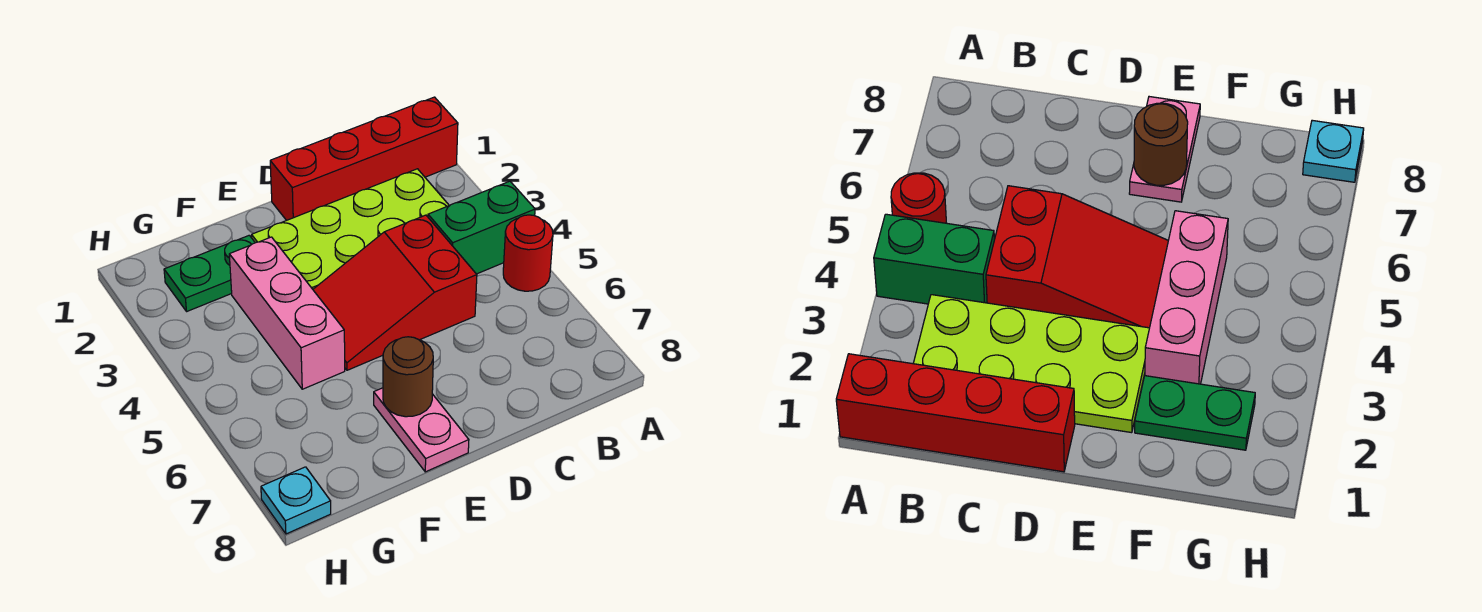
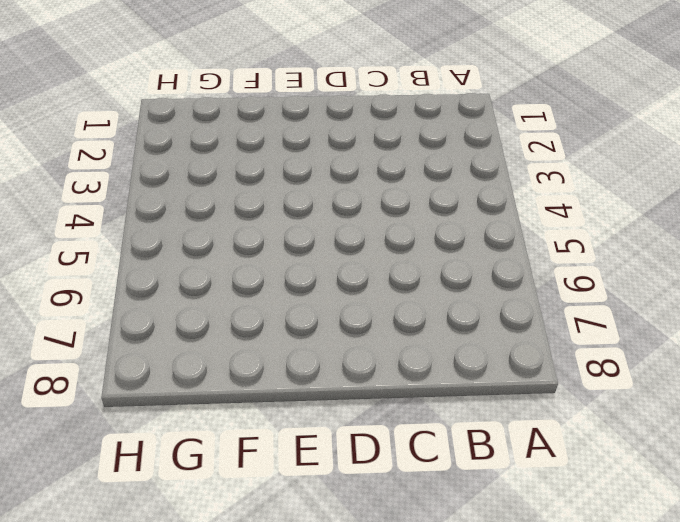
none -> red 1x4 brick [270,97,458,220]
none -> green 1x2 brick [428,181,535,274]

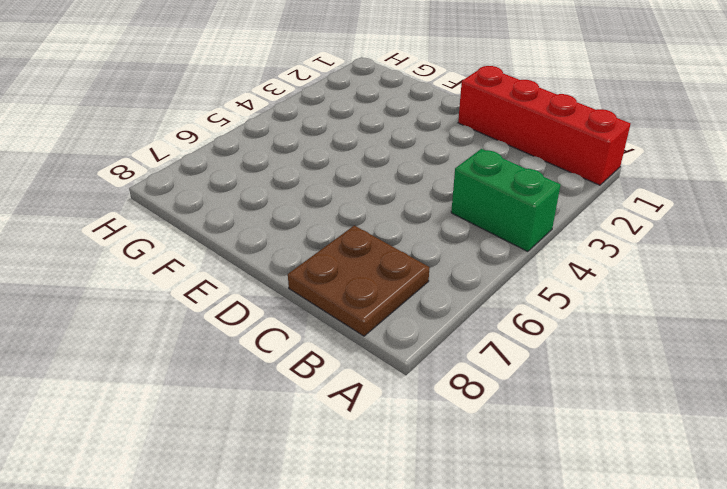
brown 2x2 plate [288,226,430,336] -> none
none -> red 1x1 round brick [503,215,553,291]
none -> lime 2x4 plate [252,169,449,289]

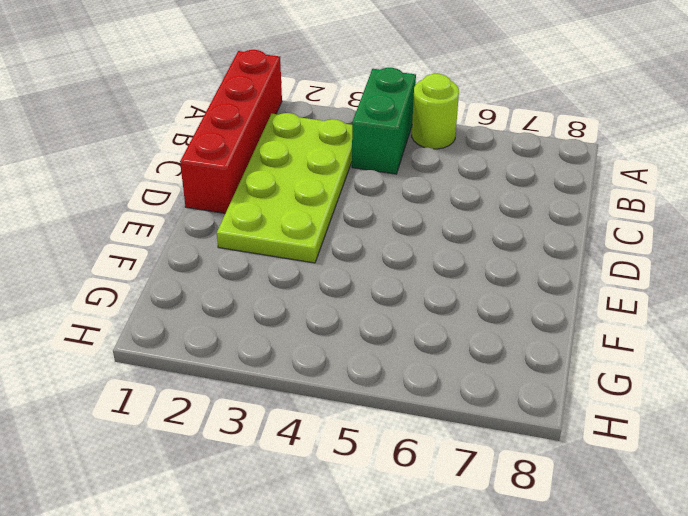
lime 1x1 round brick [412,74,459,149] -> red 1x1 round brick [503,215,553,291]
none -> red 2x3 slope [313,215,477,370]
none -> pink 1x2 plate [374,388,469,472]

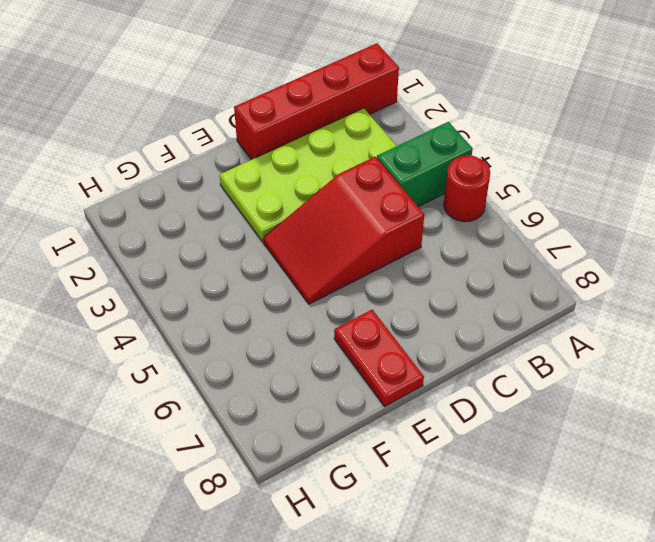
red 1x2 plate [334,310,424,406] -> pink 1x2 plate [374,388,469,472]
none -> green 1x2 plate [164,235,255,311]
none -> pink 1x3 brick [229,237,345,389]

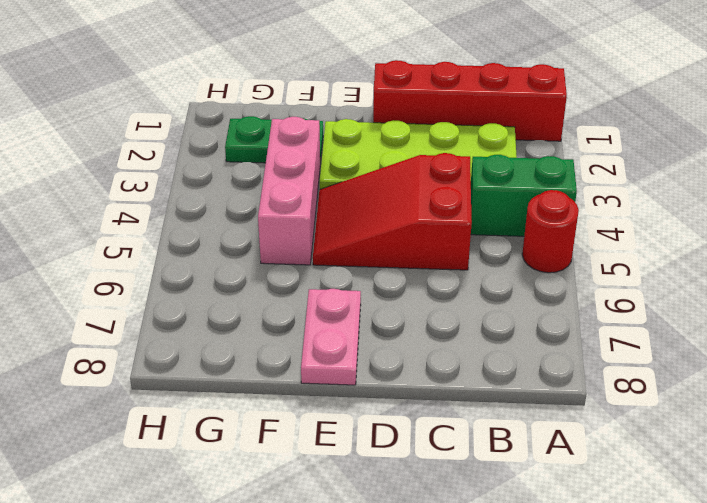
none -> cyan 1x1 plate [261,467,331,534]
none -> brown 1x1 round brick [383,337,433,417]

